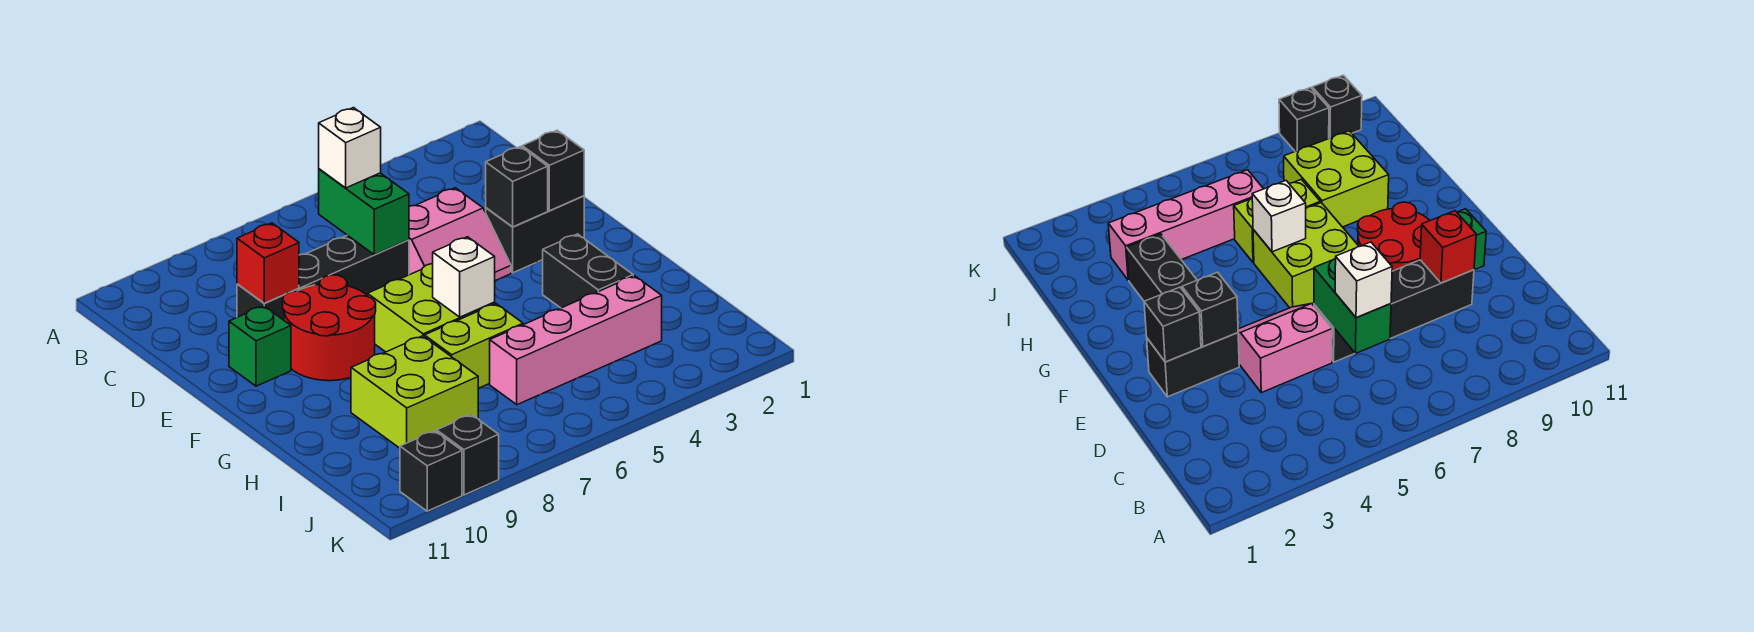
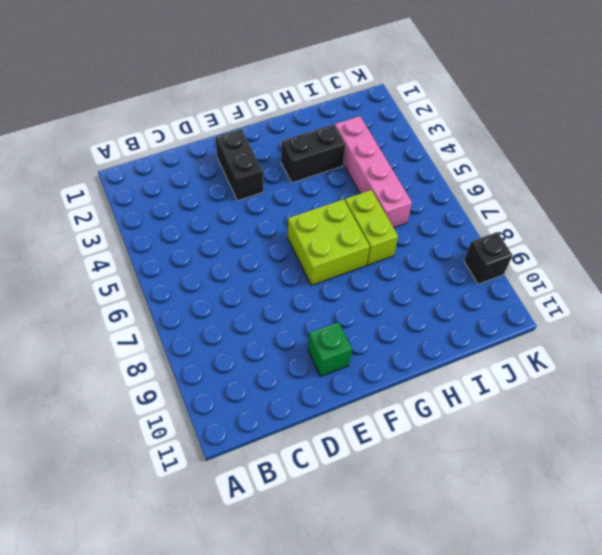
none -> pink 2x2 slope [409,188,511,281]
none -> black 1x4 brick [237,235,409,320]
none -> red 2x2 round brick [283,275,376,381]

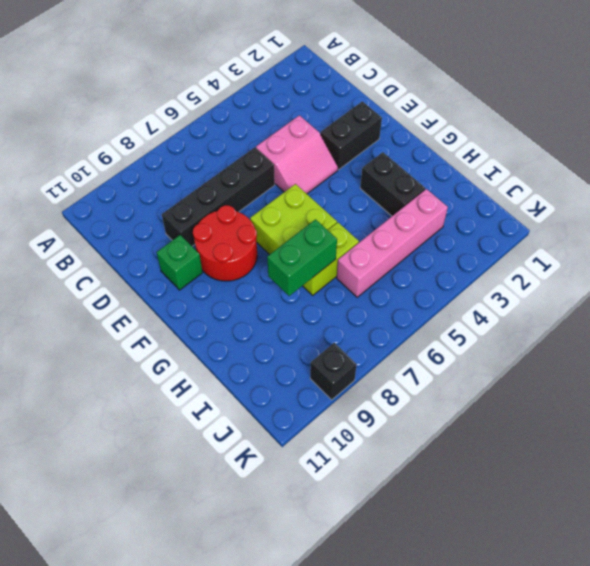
green 1x2 brick [267,219,337,296] -> green 1x2 brick turned to [319,169,409,255]
none -> lime 2x2 brick [351,336,478,448]
none -> black 1x1 brick [400,431,462,511]
none -> red 1x1 brick [237,223,299,303]

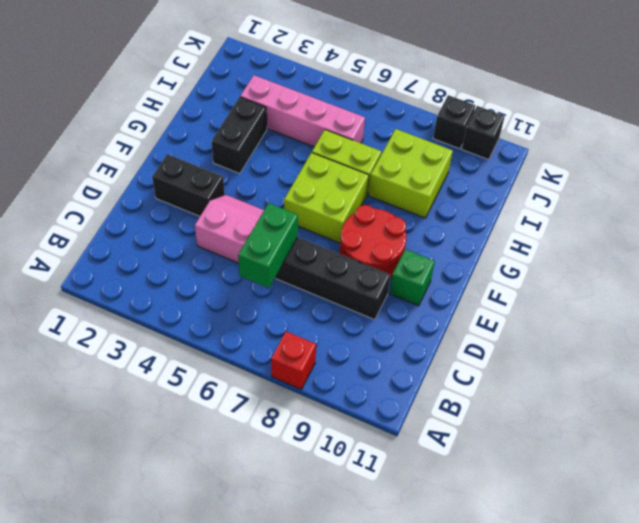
red 1x1 brick [271,331,316,389] -> red 1x1 brick moved to [237,223,299,303]
none -> black 1x1 brick [522,130,584,211]
none -> black 1x1 brick [486,147,548,227]
none -> white 1x1 brick [433,237,495,317]

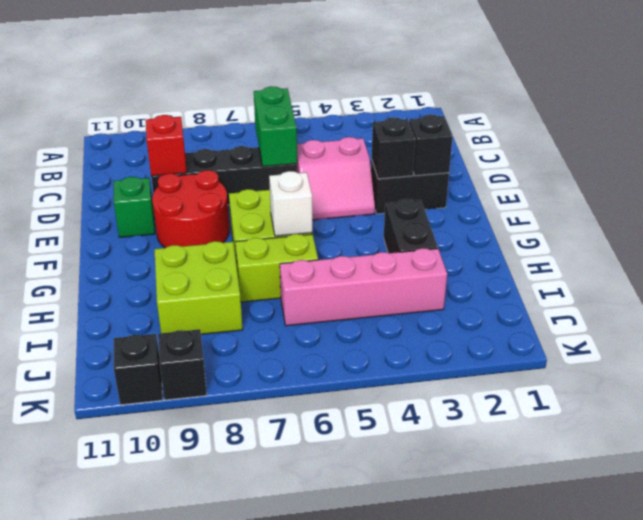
none -> white 1x1 brick [319,108,381,188]

